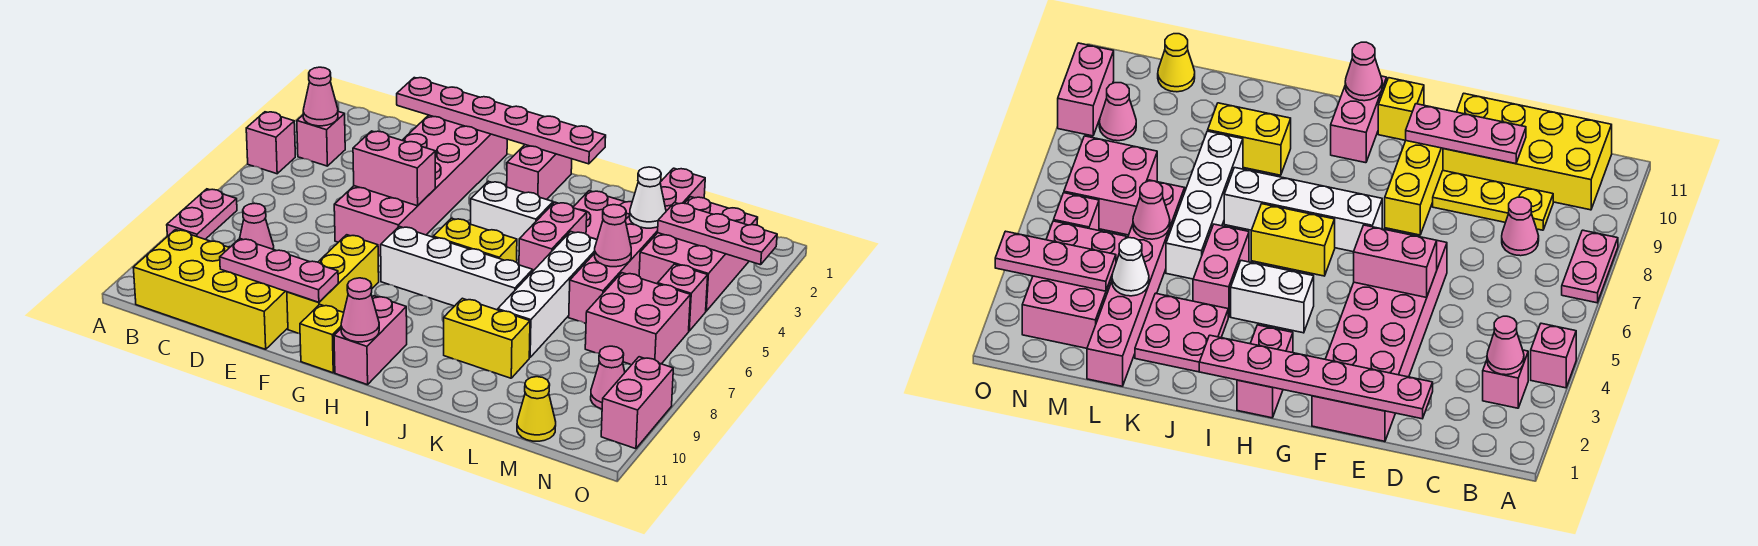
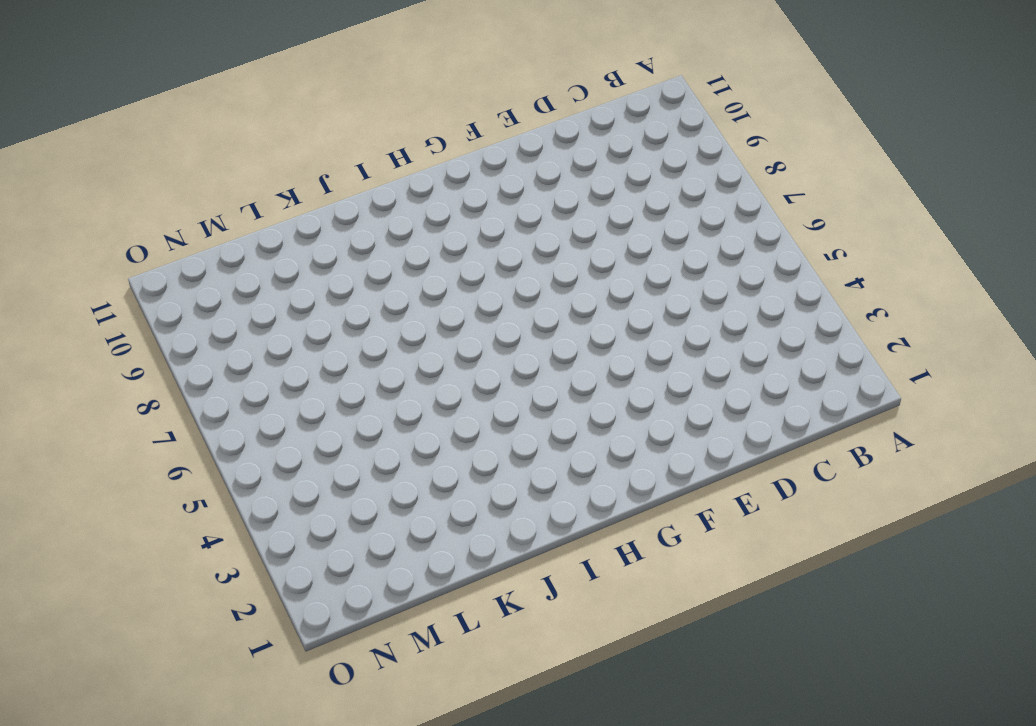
none -> pink 1x1 brick [246,112,295,174]
none -> pink 1x2 plate [167,189,237,239]
none -> pink 1x1 brick [297,112,345,166]
none -> yellow 2x4 brick [133,230,288,349]

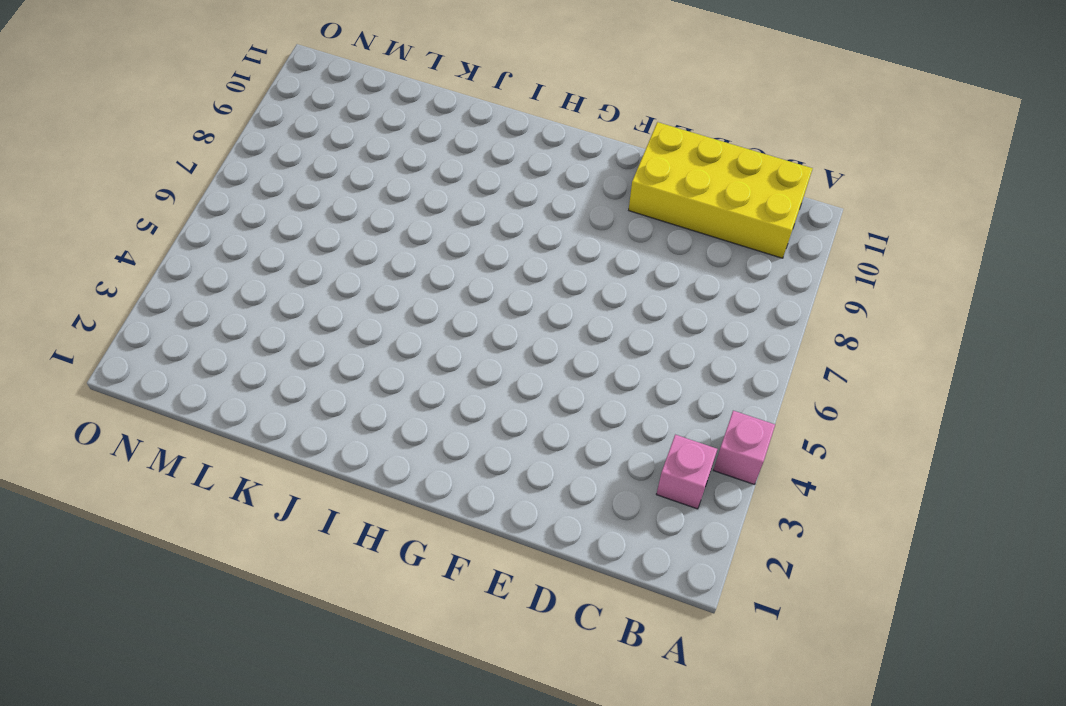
none -> pink 1x2 plate [167,189,237,239]
none -> pink 1x1 cone [240,203,274,249]
none -> yellow 1x3 plate [1433,171,1553,230]
none -> pink 2x6 brick [334,115,507,256]

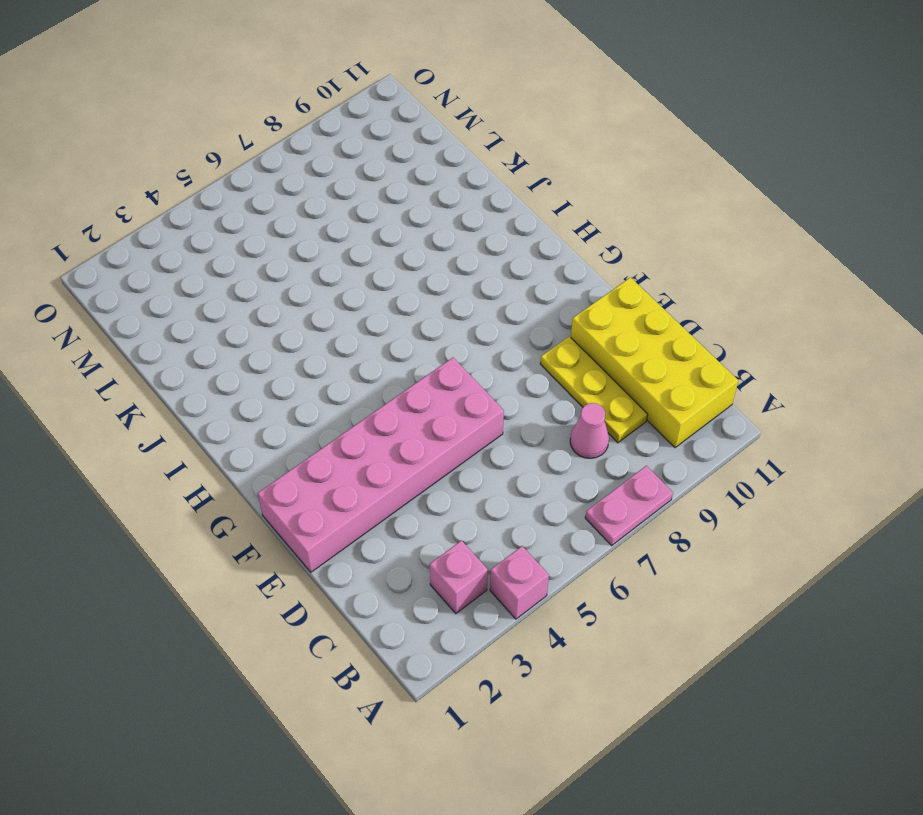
none -> yellow 1x3 brick [287,235,379,334]
none -> white 1x4 brick [381,226,533,310]
none -> yellow 1x1 brick [300,304,344,373]
none -> pink 1x2 brick [507,145,572,200]

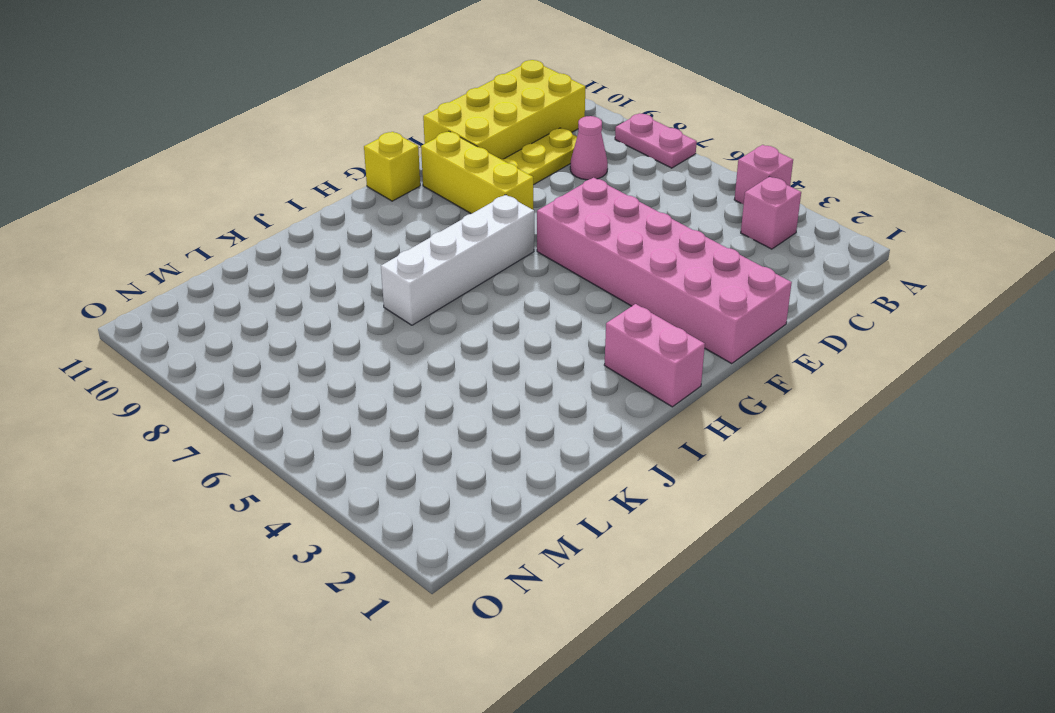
none -> white 1x2 brick [471,181,553,251]
none -> yellow 1x2 brick [433,218,517,262]
none -> pink 1x2 brick [334,296,407,385]
none -> pink 2x2 plate [573,191,632,239]

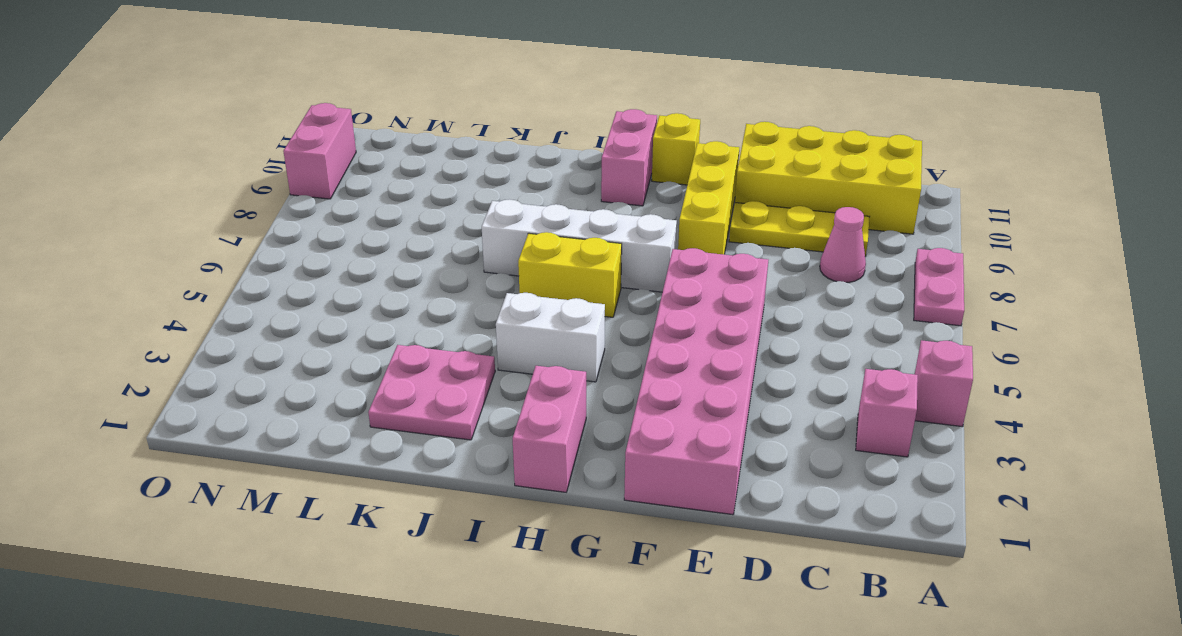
none -> pink 1x2 brick [519,202,587,271]
none -> yellow 1x2 brick [444,298,530,378]
none -> white 1x4 brick [498,232,597,358]
none -> pink 1x6 brick [569,168,705,323]

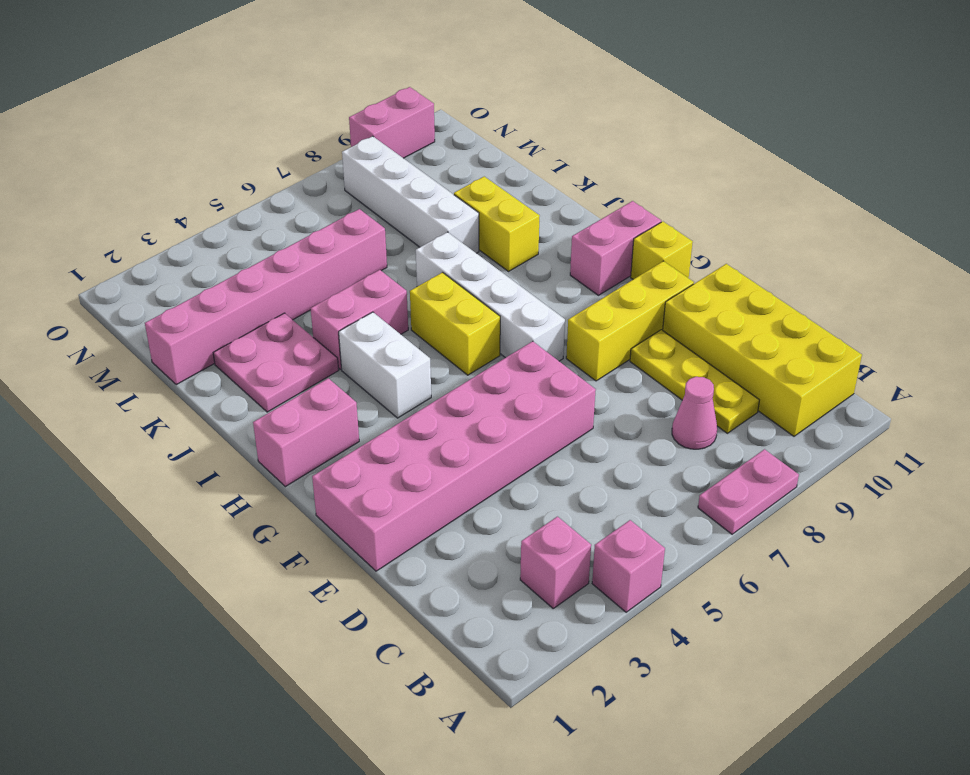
white 1x4 brick [342,136,479,253] -> white 1x4 brick turned to [498,232,597,358]
none -> pink 2x3 brick [639,197,758,311]
none -> pink 2x2 brick [585,273,690,365]
none -> yellow 1x1 cone [517,377,556,441]
none -> pink 1x1 brick [658,264,708,331]

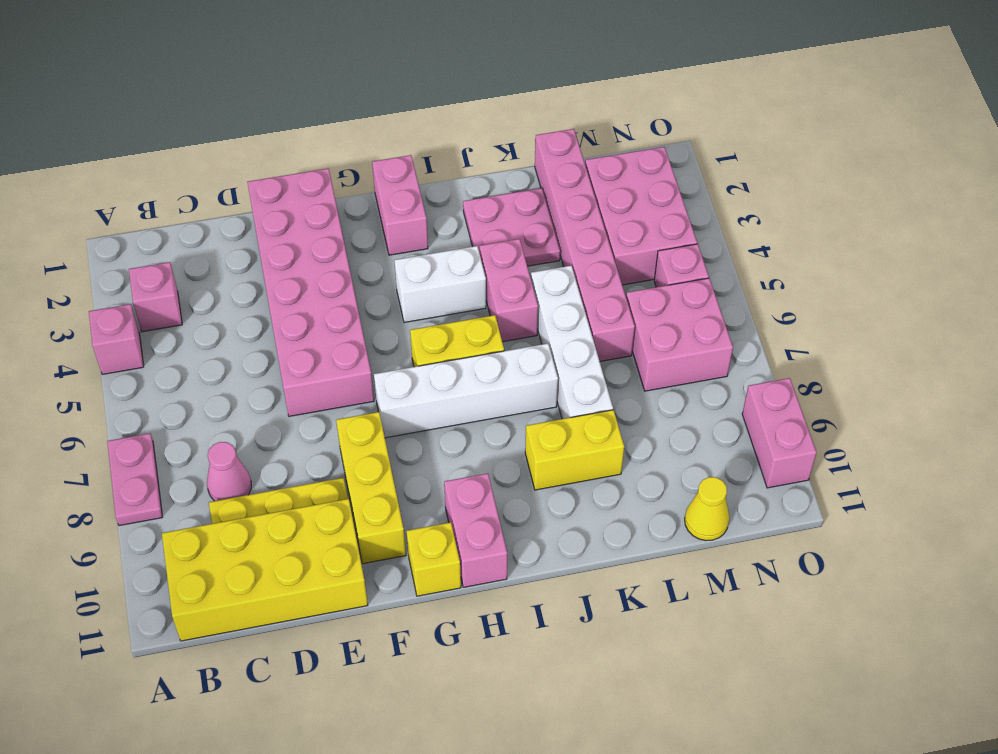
none -> pink 1x1 cone [591,346,625,409]
none -> pink 1x1 cone [303,67,338,126]
none -> pink 1x6 plate [397,78,606,164]
none -> pink 1x3 plate [220,239,338,302]

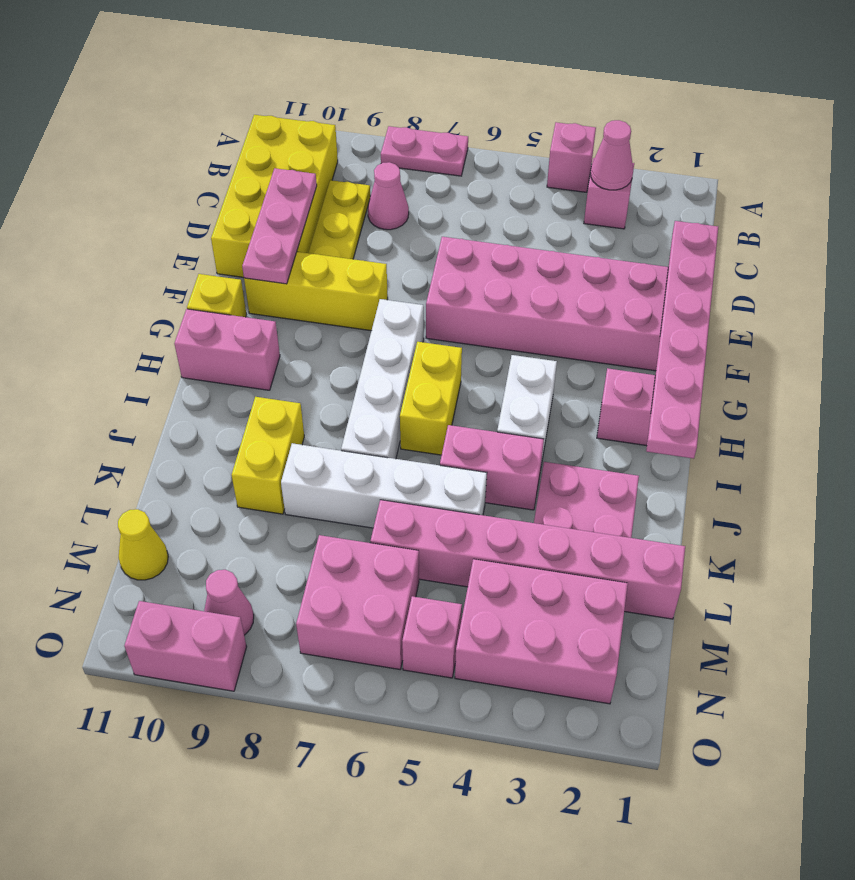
none -> pink 1x2 brick [353,131,435,206]
none -> pink 1x1 cone [341,278,379,342]
none -> white 1x1 cone [630,167,666,228]
none -> pink 1x1 cone [595,205,631,267]

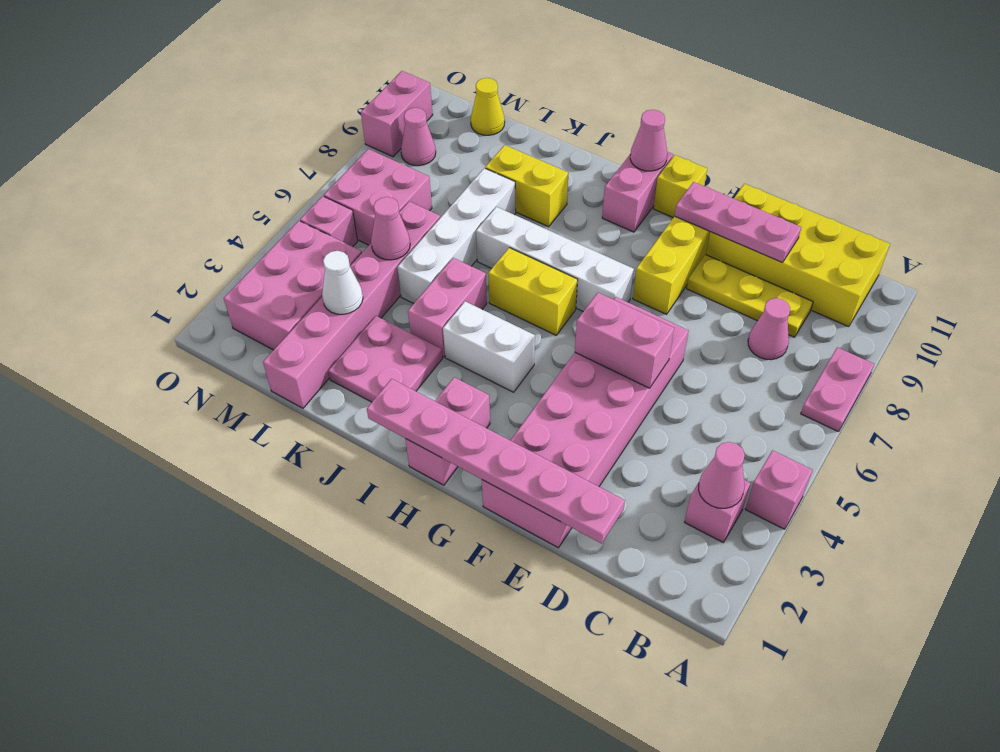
none -> pink 1x3 plate [658,203,777,265]

